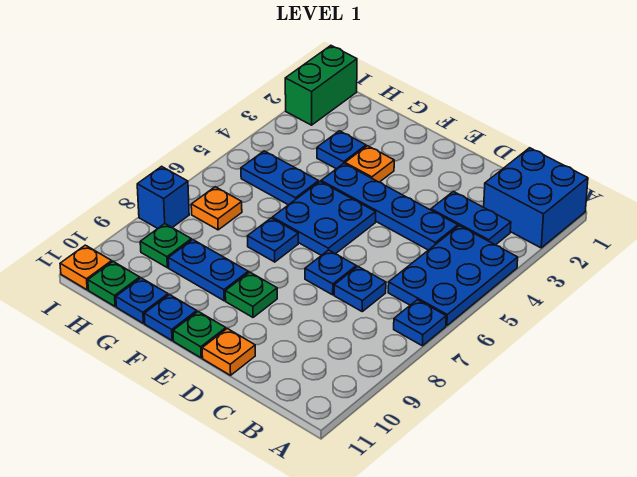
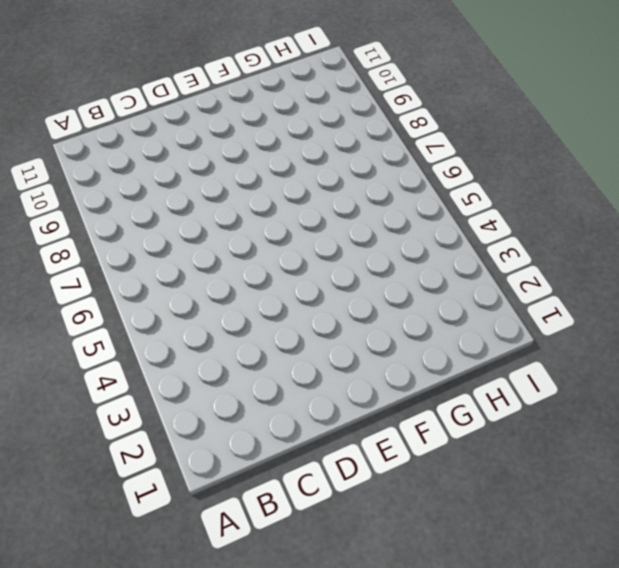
none -> blue 2x2 brick [484,148,588,248]
none -> blue 2x3 plate [388,226,518,326]
none -> blue 1x1 plate [394,300,446,346]

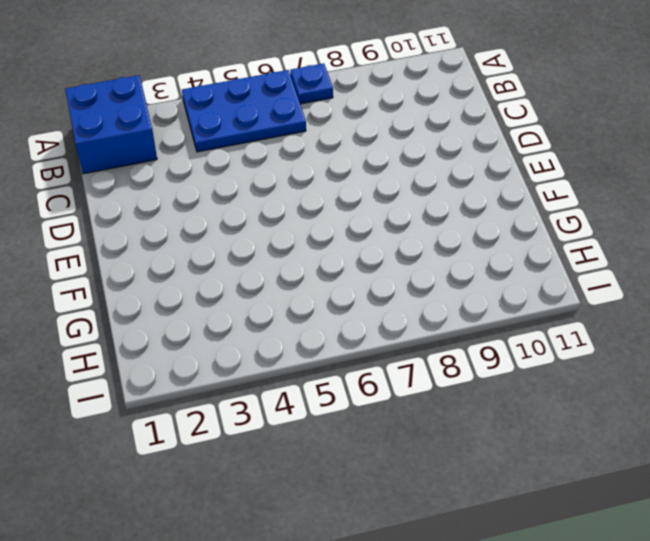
none -> blue 1x2 plate [431,191,511,245]
none -> blue 1x4 plate [321,164,458,250]
none -> blue 1x1 plate [334,267,386,311]

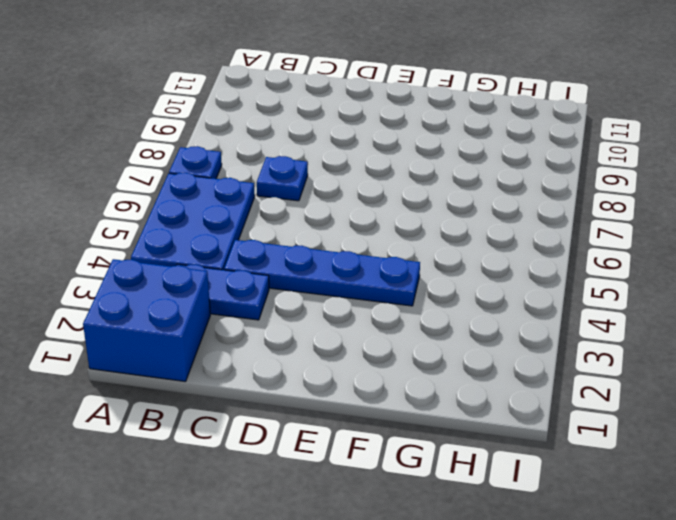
none -> blue 1x1 plate [305,250,356,295]
none -> orange 1x1 plate [202,329,255,375]
none -> blue 2x2 plate [272,182,376,255]

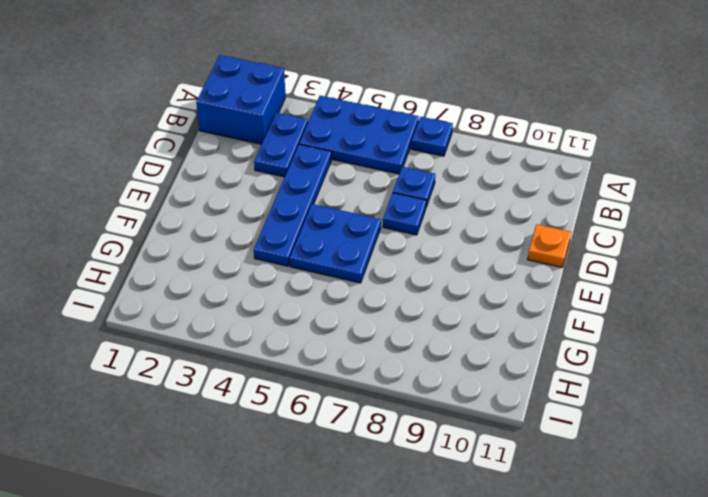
none -> green 1x1 plate [225,272,277,317]
none -> green 1x1 plate [173,312,226,358]
none -> orange 1x1 plate [345,146,394,182]

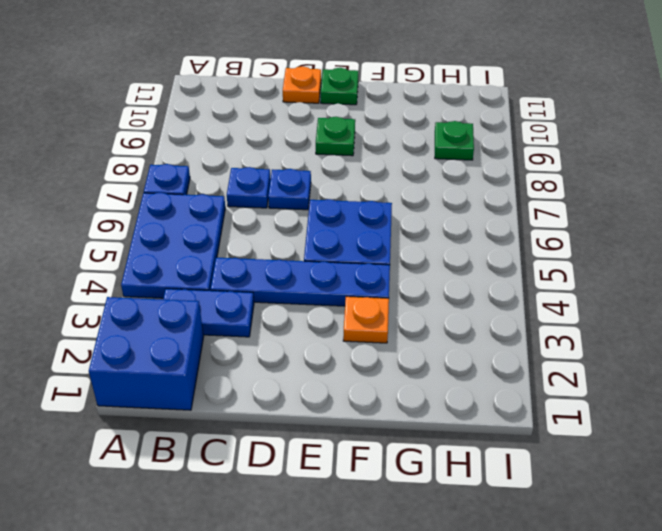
none -> blue 1x1 plate [247,218,298,262]
none -> blue 1x2 plate [168,240,248,301]
none -> blue 1x1 plate [144,295,197,341]

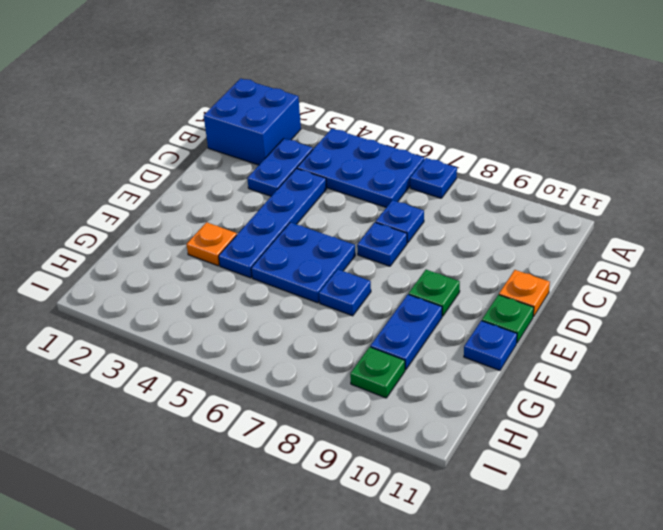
none -> blue 1x1 plate [317,131,366,169]
none -> blue 1x2 plate [241,151,319,205]
none -> blue 1x1 plate [116,278,168,323]

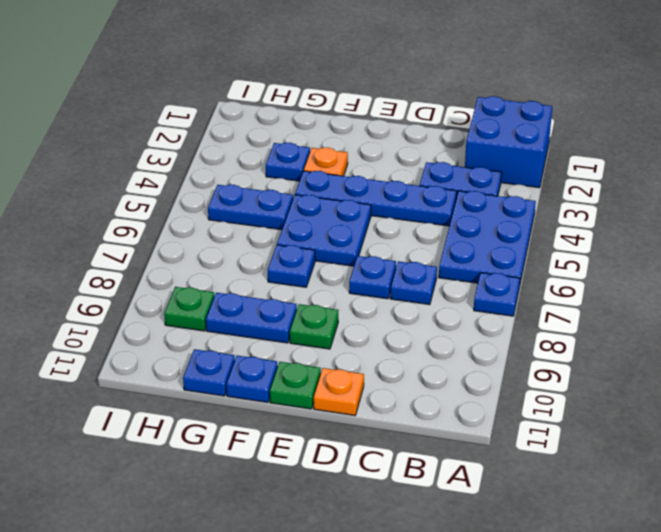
none -> orange 1x1 plate [191,187,242,230]
none -> green 1x1 plate [88,262,140,307]
none -> green 1x2 brick [285,46,357,125]

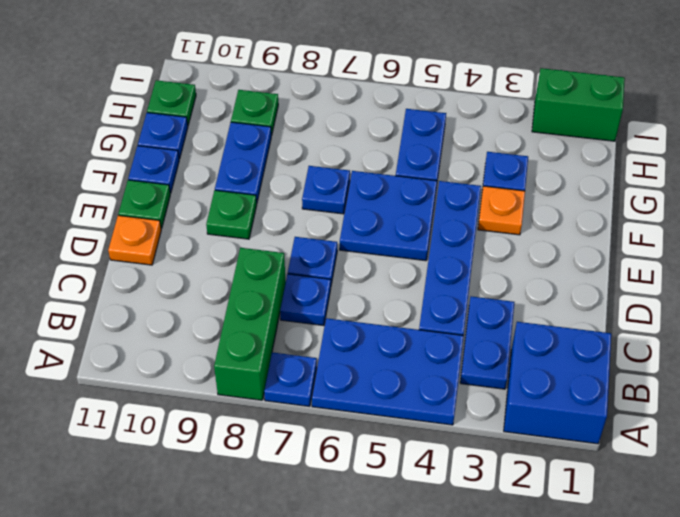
green 1x3 brick [214,248,286,400] -> none
none -> orange 1x1 plate [191,187,242,230]
none -> blue 1x1 brick [137,166,189,229]
none -> orange 1x1 plate [60,245,112,290]

